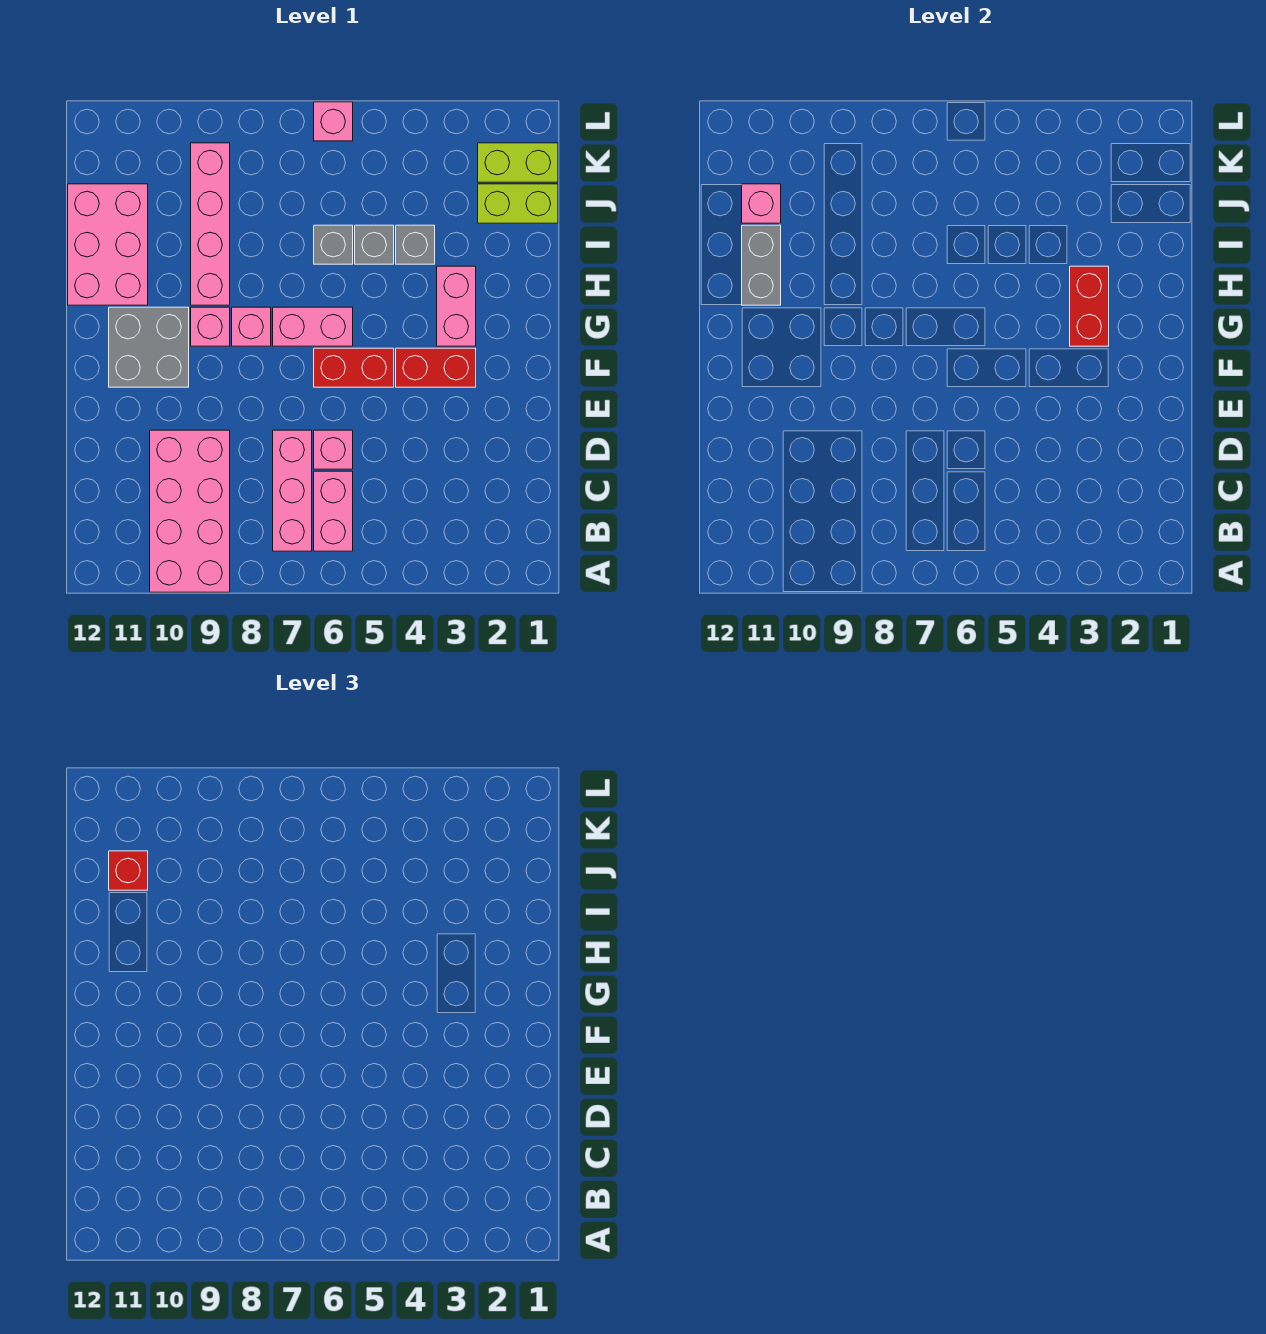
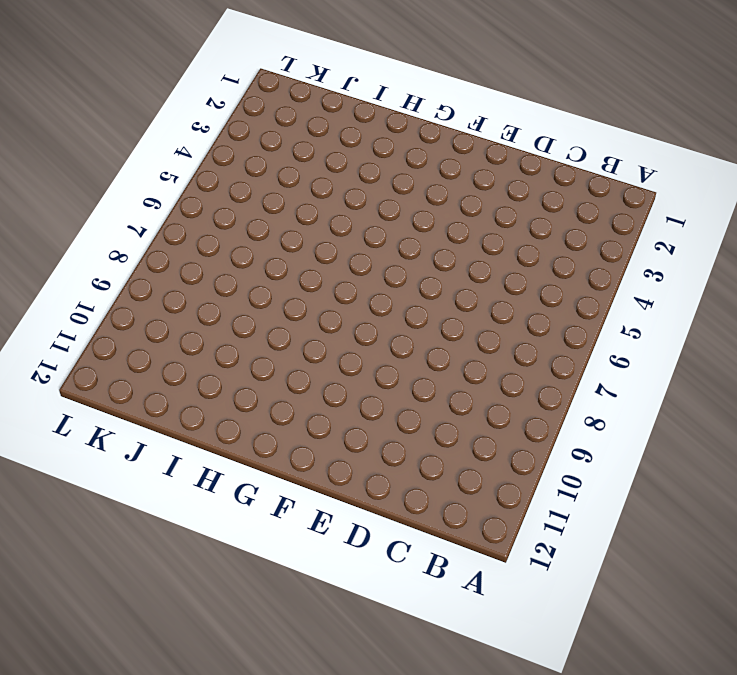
none -> pink 2x4 brick [150,430,230,592]
none -> pink 1x2 brick [314,471,353,551]
none -> pink 1x3 brick [273,430,312,551]

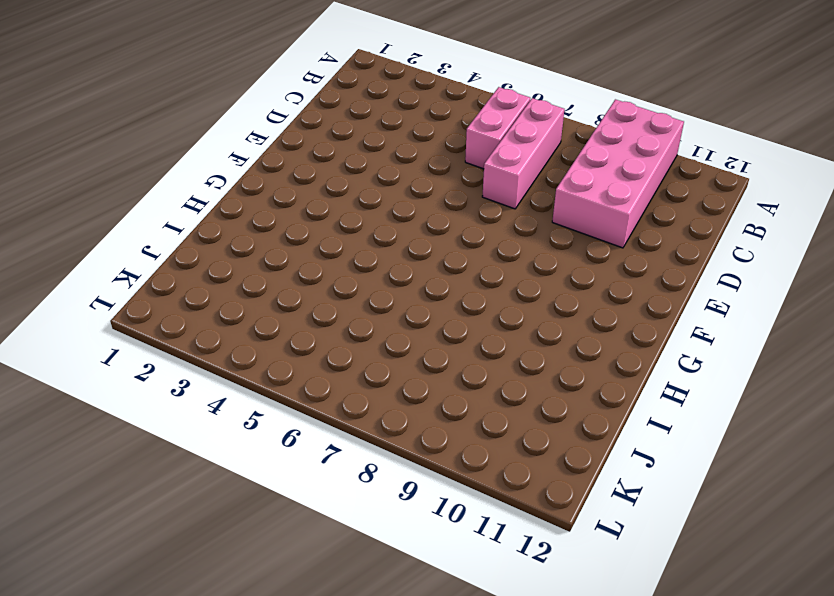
none -> pink 1x1 brick [314,430,353,469]
none -> red 1x2 brick [396,348,476,387]
none -> red 1x2 brick [314,348,394,387]

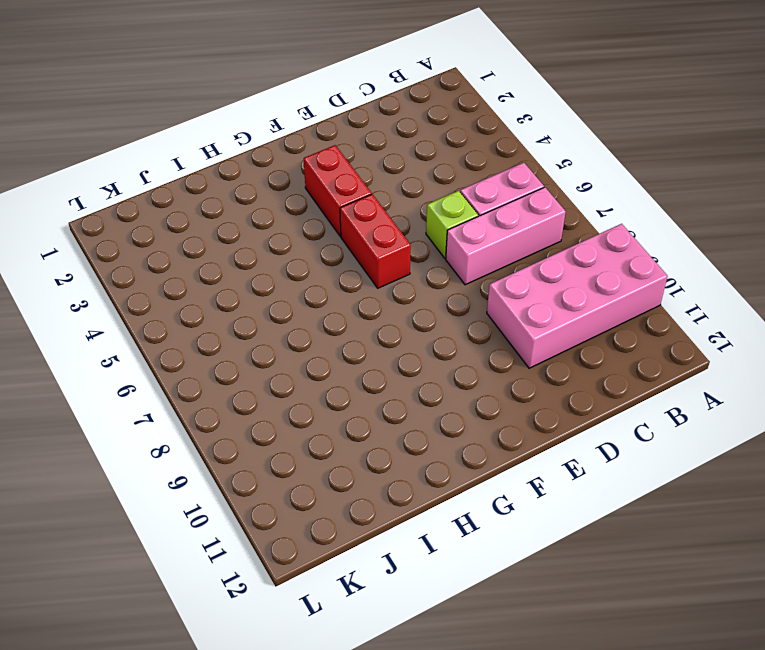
lime 1x1 brick [426,191,478,258] -> pink 1x1 brick [314,430,353,469]
none -> grey 2x2 brick [109,307,189,387]
none -> pink 1x2 brick [437,266,476,346]
none -> pink 1x2 brick [273,307,353,346]

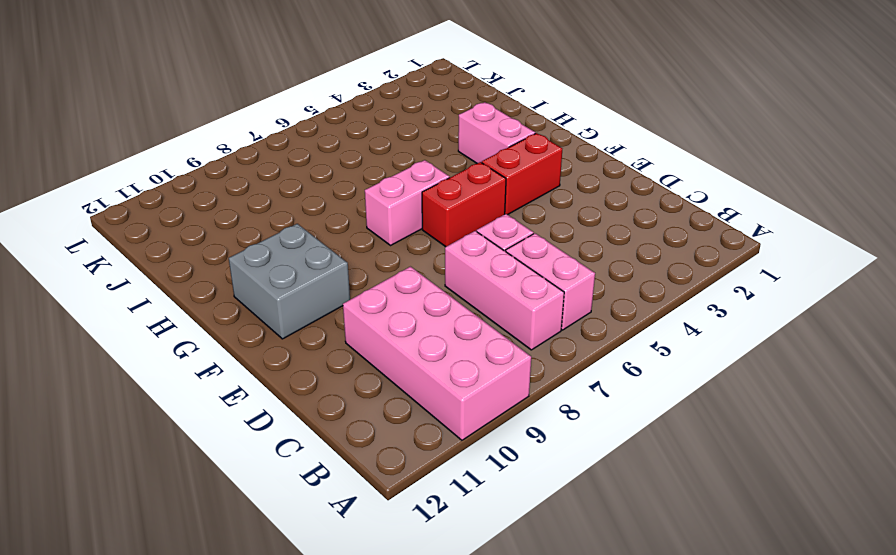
none -> pink 1x1 brick [232,307,271,346]
none -> pink 1x1 brick [191,307,230,346]
none -> pink 1x4 brick [191,143,230,305]

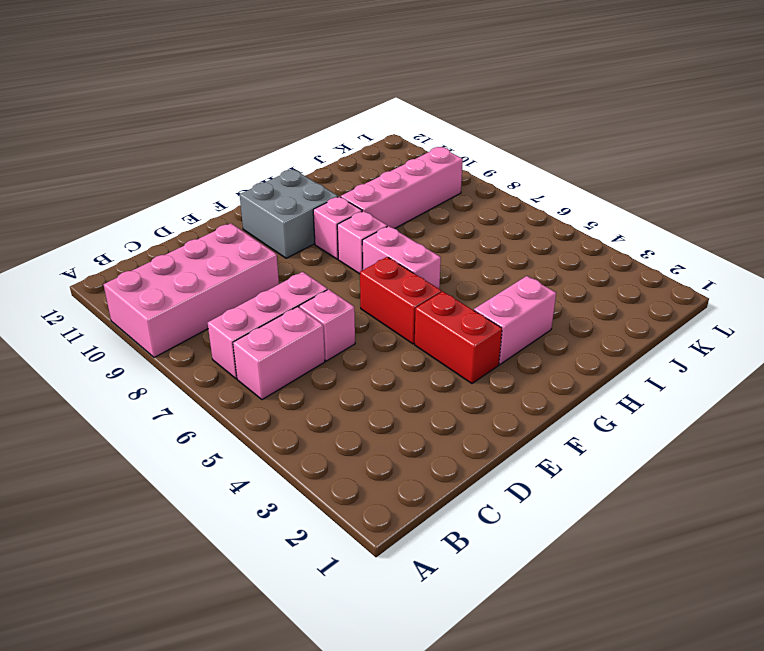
none -> pink 2x3 brick [68,184,148,305]
none -> grey 1x1 brick [396,225,435,264]
none -> grey 1x1 brick [355,225,394,264]

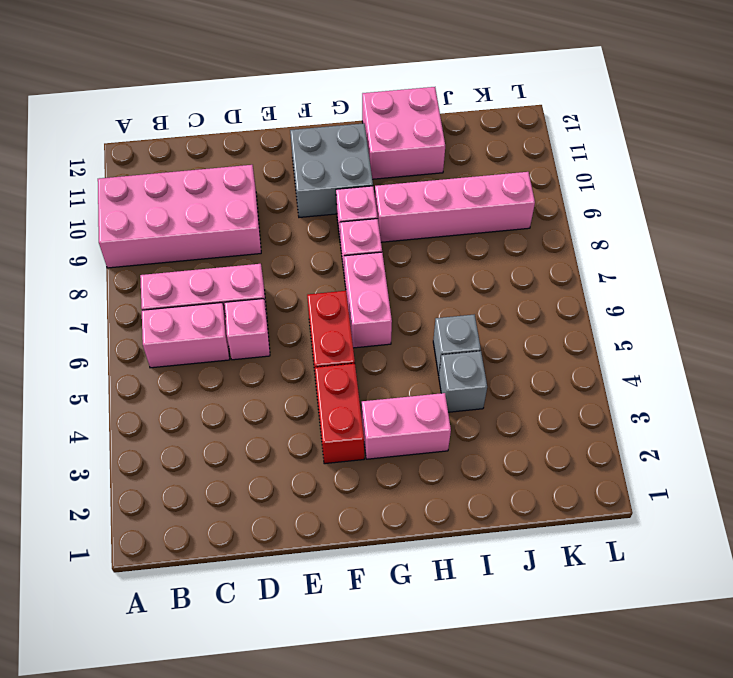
pink 2x2 brick [362,87,445,179] -> pink 2x3 brick [68,184,148,305]
none -> grey 1x1 brick [314,225,353,264]
none -> lime 1x2 brick [478,184,558,223]
none -> lime 1x2 brick [478,143,558,182]

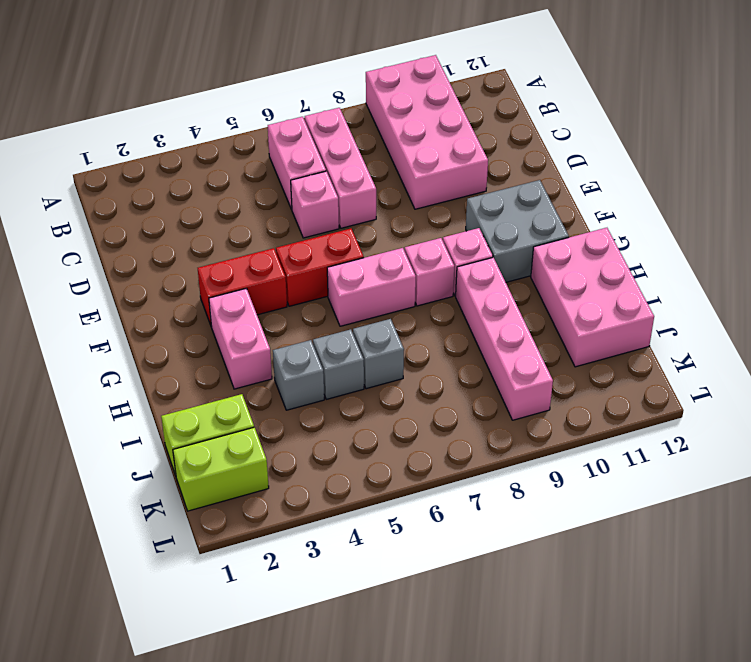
none -> pink 1x1 brick [314,102,353,141]
none -> red 1x2 brick [1070,266,1109,346]
none -> grey 1x2 brick [742,225,781,305]

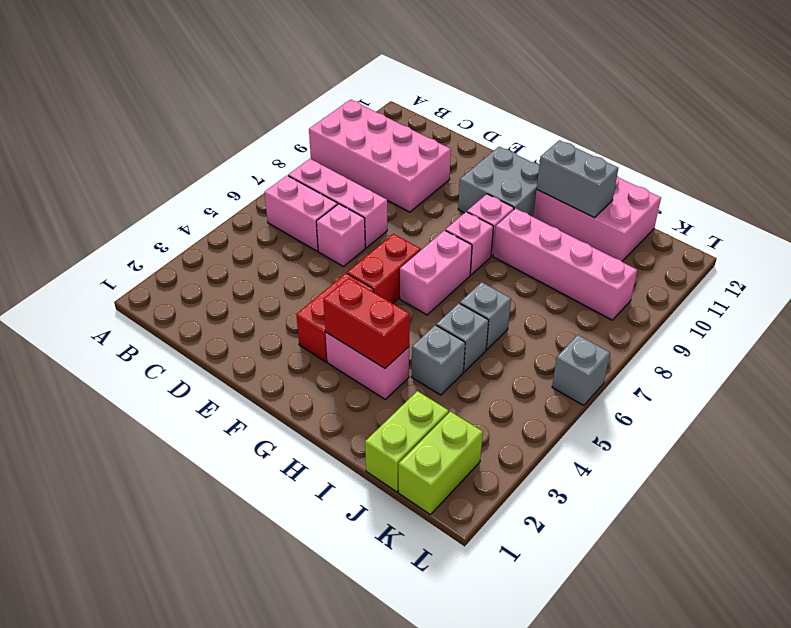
grey 1x1 brick [552,335,610,405] -> pink 1x1 brick [314,102,353,141]
none -> pink 1x1 brick [742,184,781,223]
none -> red 1x1 brick [109,851,148,890]

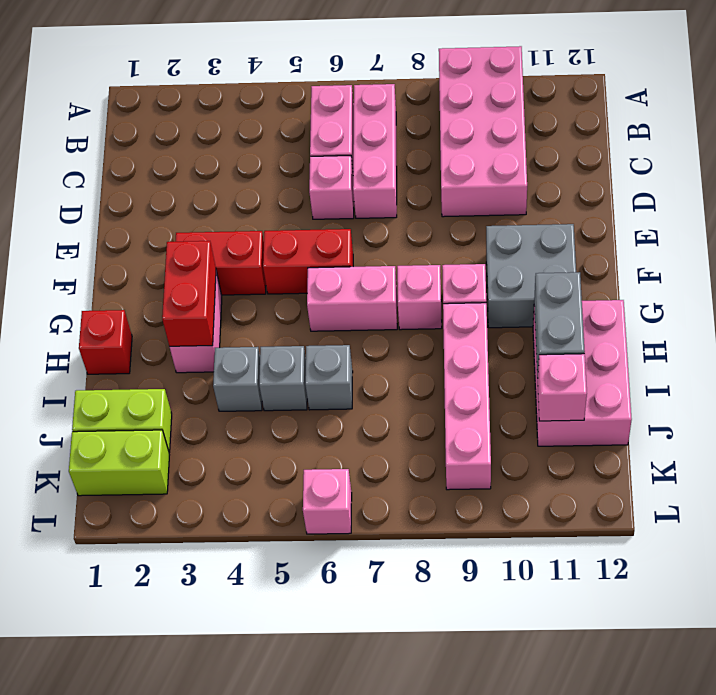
red 1x1 brick [79,310,132,374] -> red 1x1 brick moved to [109,851,148,890]

